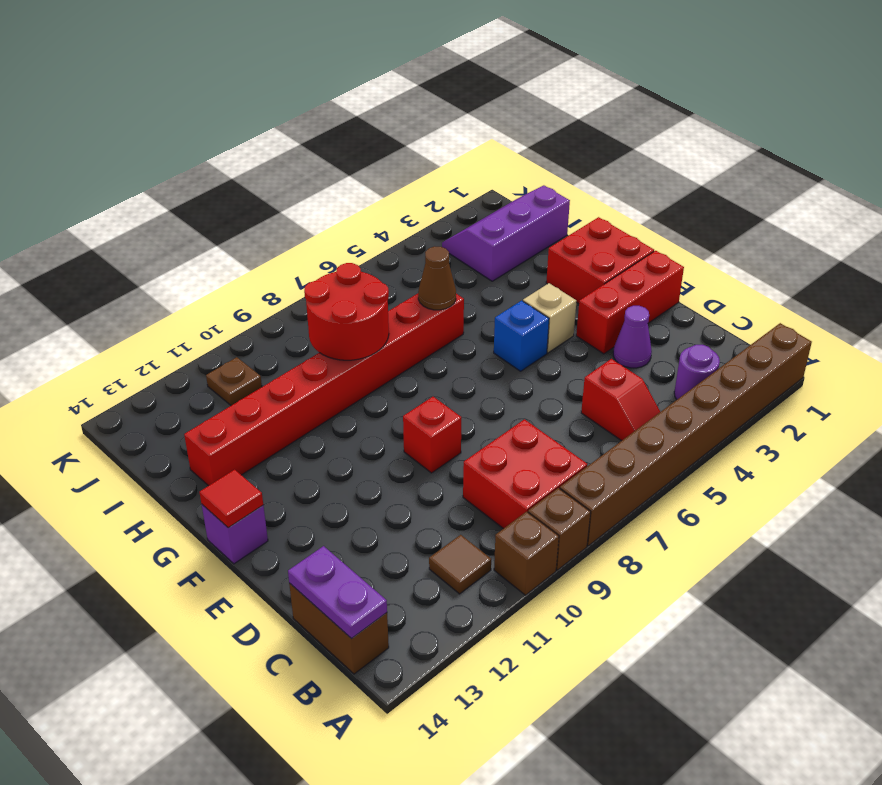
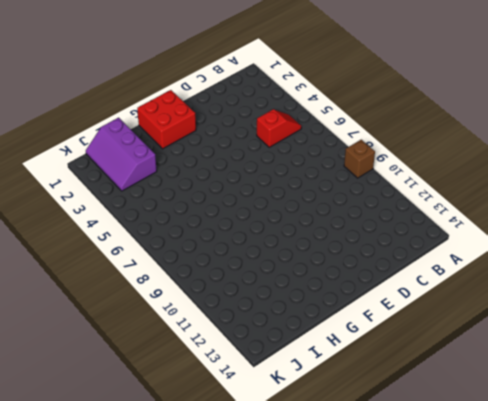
none -> brown 1x8 brick [560,323,812,546]
none -> brown 1x1 brick [494,512,559,595]
none -> purple 1x1 round brick [674,345,720,399]

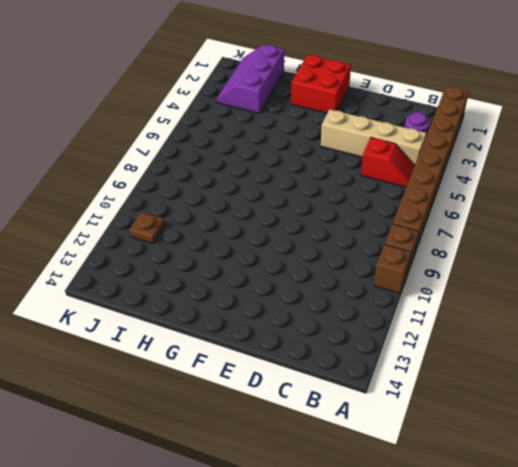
tan 1x4 brick [321,109,426,165] -> none
none -> red 2x2 brick [463,419,587,529]
none -> brown 1x1 tile [429,535,491,594]
none -> brown 1x2 brick [289,583,389,674]

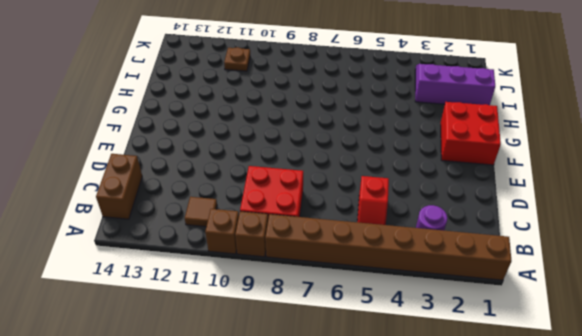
none -> purple 1x1 cone [613,306,652,368]
none -> red 1x3 brick [576,251,684,354]
none -> red 1x1 brick [403,397,461,473]

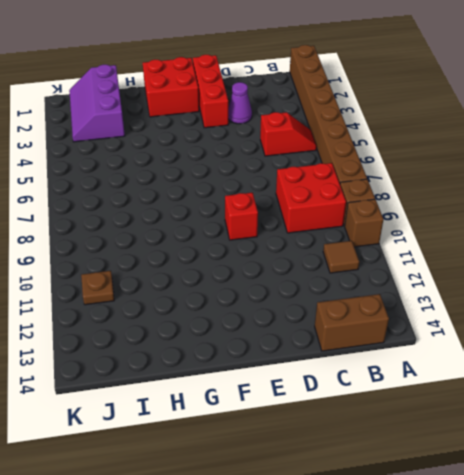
none -> purple 1x1 round brick [674,345,720,399]
none -> tan 1x1 brick [523,283,577,353]
none -> blue 1x1 brick [494,301,549,371]

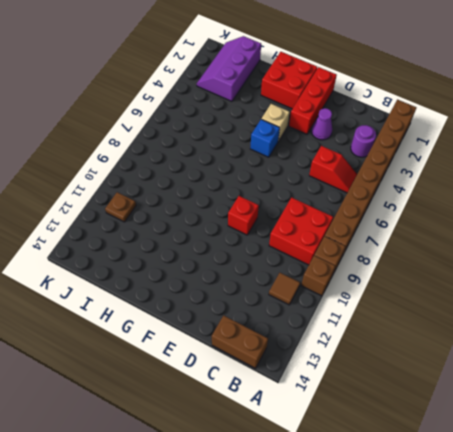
none -> purple 1x1 brick [202,505,268,564]
none -> red 1x8 brick [184,294,464,486]
none -> purple 1x2 plate [288,546,387,638]

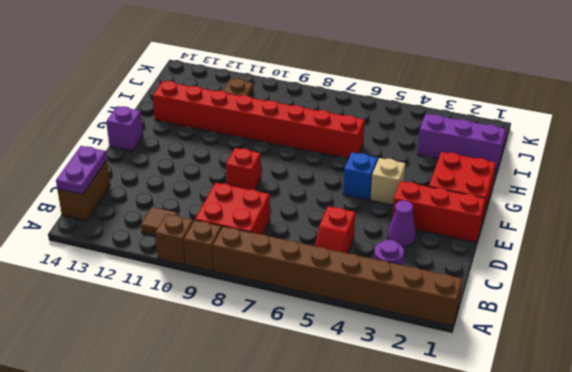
none -> red 1x1 tile [199,470,263,528]
none -> brown 1x1 cone [418,246,456,310]
none -> red 2x2 round brick [304,263,389,360]

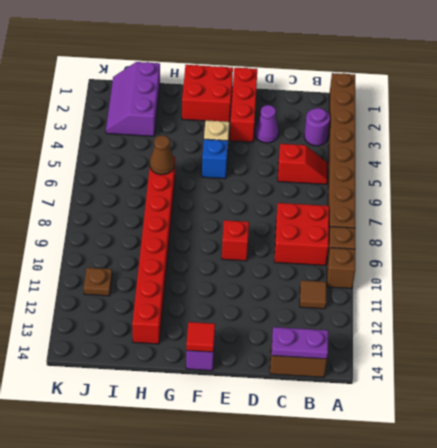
none -> red 2x2 round brick [304,263,389,360]

